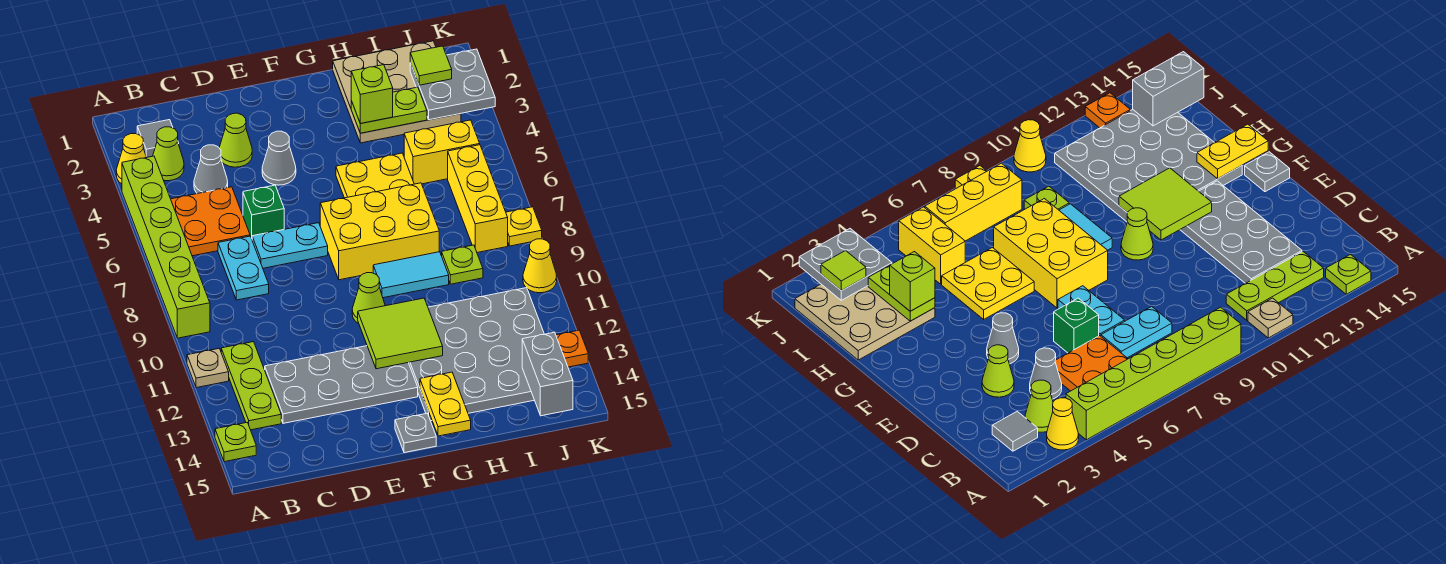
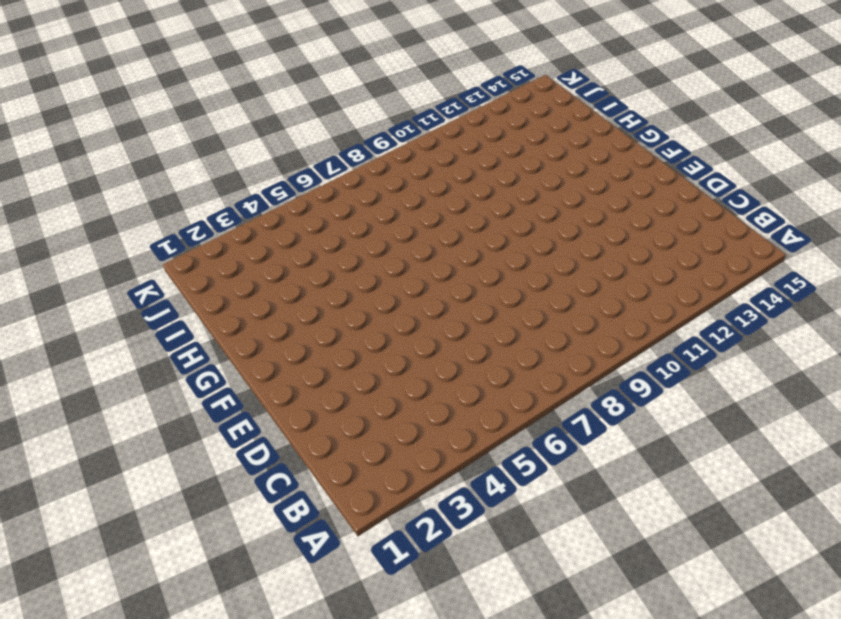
none -> yellow 1x1 cone [116,134,146,184]
none -> lime 1x6 brick [122,156,210,338]
none -> tan 1x1 plate [187,349,229,388]
none -> lime 1x1 plate [215,423,256,462]

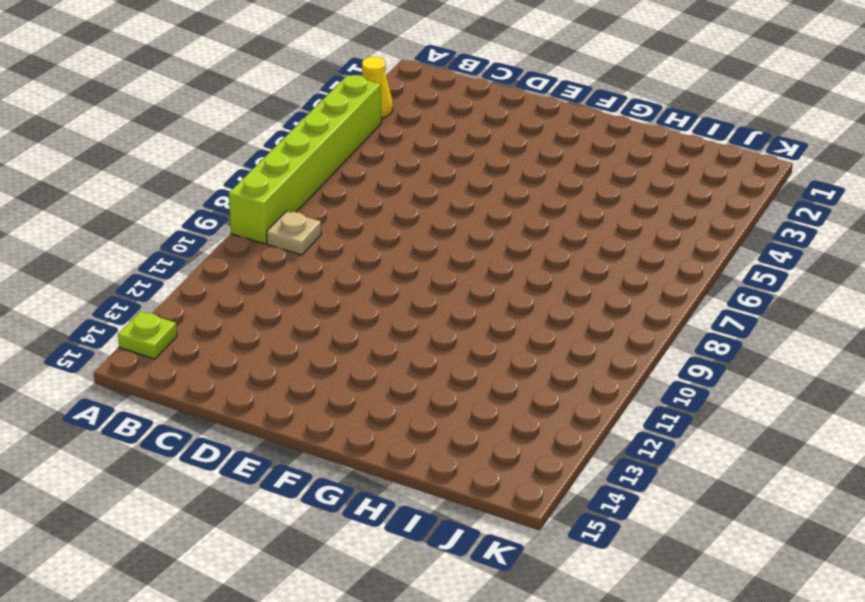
tan 1x1 plate [267,211,321,255] -> tan 1x1 plate moved to [187,349,229,388]
none -> grey 1x1 tile [137,120,179,158]
none -> lime 1x1 cone [153,127,184,181]
none -> orange 2x2 plate [171,187,250,256]
none -> lime 1x3 plate [221,342,281,430]

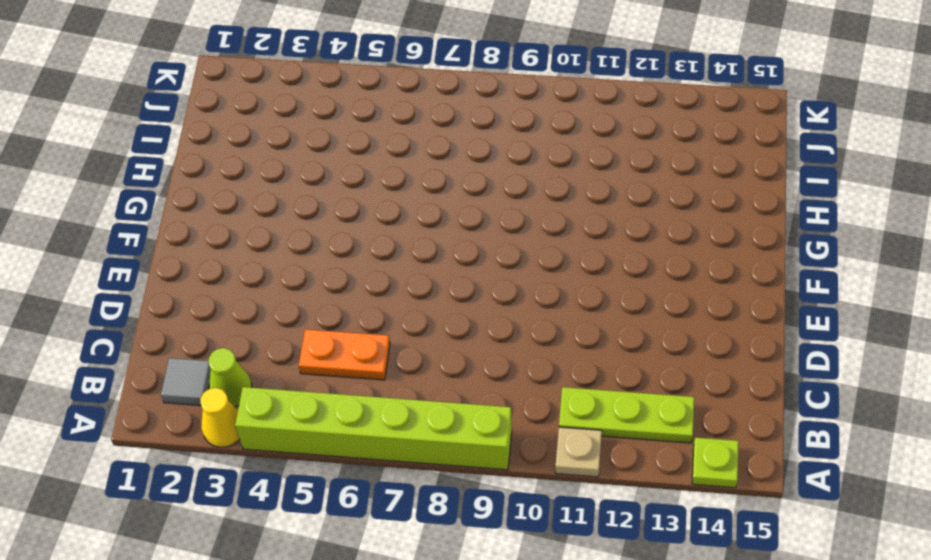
orange 1x2 plate [299,329,390,380] -> orange 2x2 plate [171,187,250,256]
none -> grey 1x1 cone [194,145,228,194]
none -> cyan 1x2 plate [218,236,269,300]
none -> grey 2x4 plate [265,346,418,423]
none -> lime 1x1 cone [219,113,252,167]

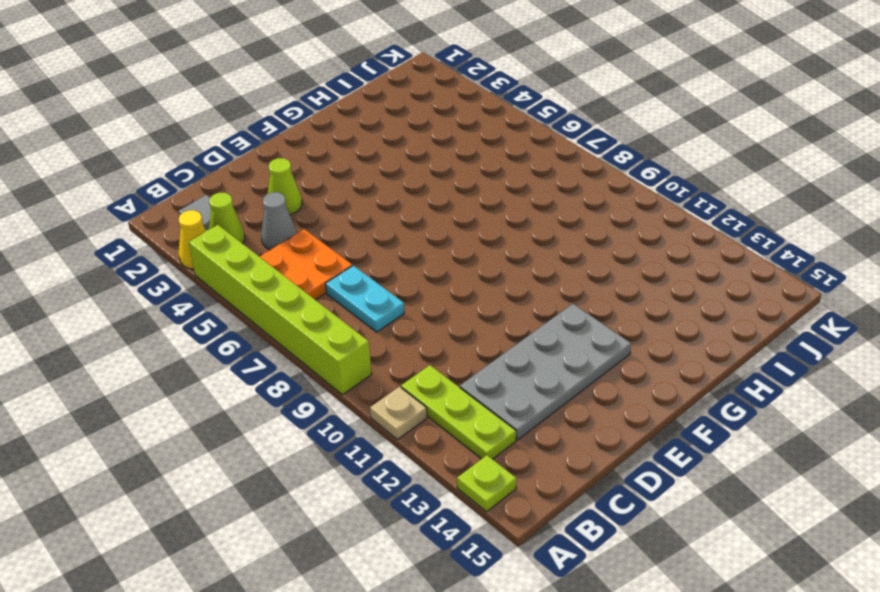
none -> green 1x1 brick [243,185,284,238]
none -> cyan 1x2 plate [252,223,328,268]
none -> grey 1x1 cone [262,131,296,185]
none -> yellow 2x3 brick [320,183,439,280]

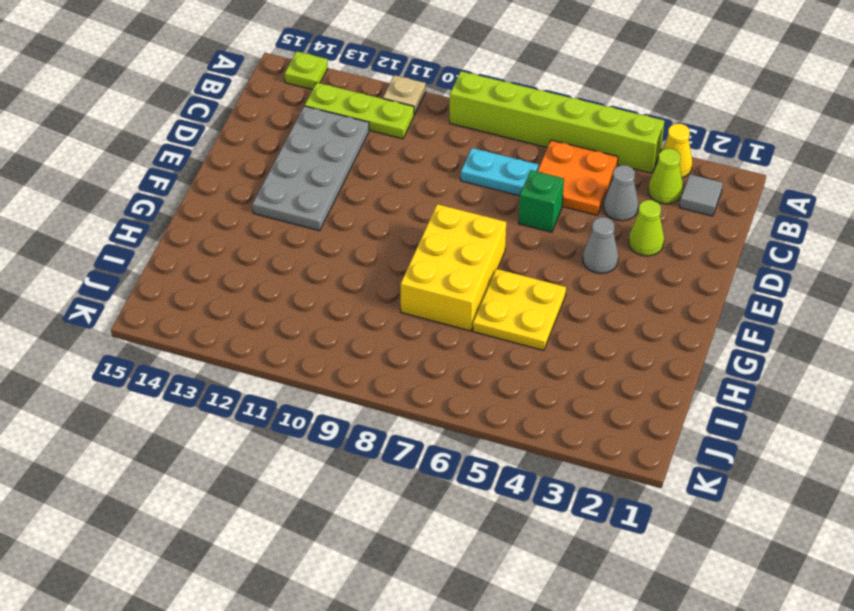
none -> cyan 1x2 plate [252,223,328,268]
none -> lime 1x1 cone [352,273,385,324]
none -> grey 1x1 plate [395,414,436,453]
none -> cyan 1x2 tile [373,252,449,298]

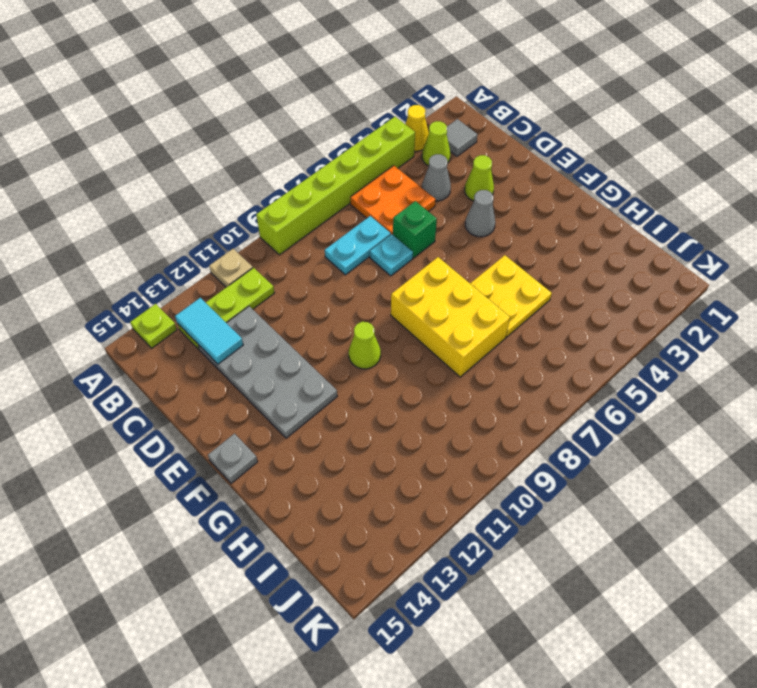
cyan 1x2 tile [175,298,243,364] -> cyan 1x2 tile moved to [373,252,449,298]
cyan 1x1 plate [370,234,413,276] -> cyan 1x2 plate [252,223,328,268]
none -> grey 4x4 plate [409,288,544,421]
none -> tan 3x3 plate [333,41,461,143]
none -> yellow 1x2 brick [404,120,480,184]
none -> lime 1x1 plate [442,245,483,284]

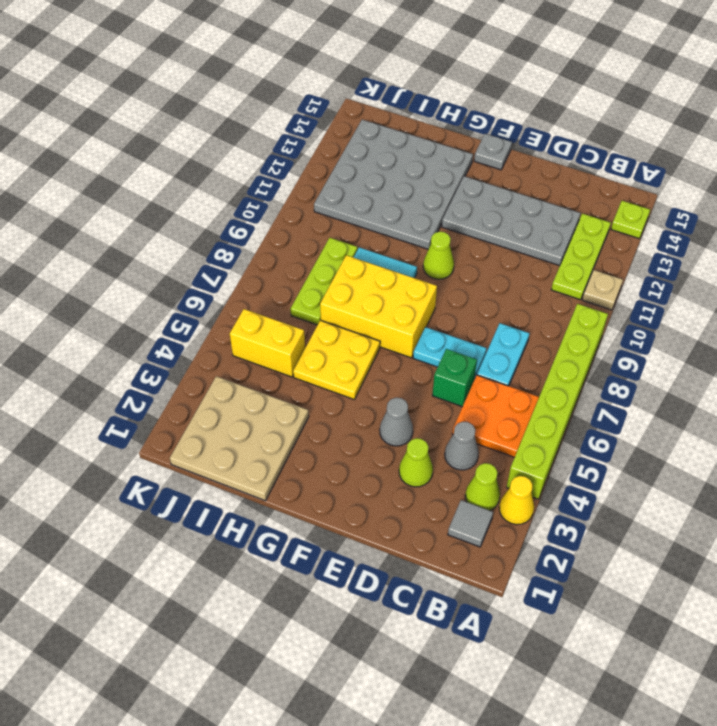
lime 1x3 plate [291,238,357,325] -> lime 1x1 plate [442,245,483,284]
none -> yellow 1x3 brick [448,145,508,253]
none -> yellow 1x1 plate [506,207,542,246]
none -> yellow 1x1 cone [523,239,557,293]
none -> orange 1x1 plate [556,330,588,367]

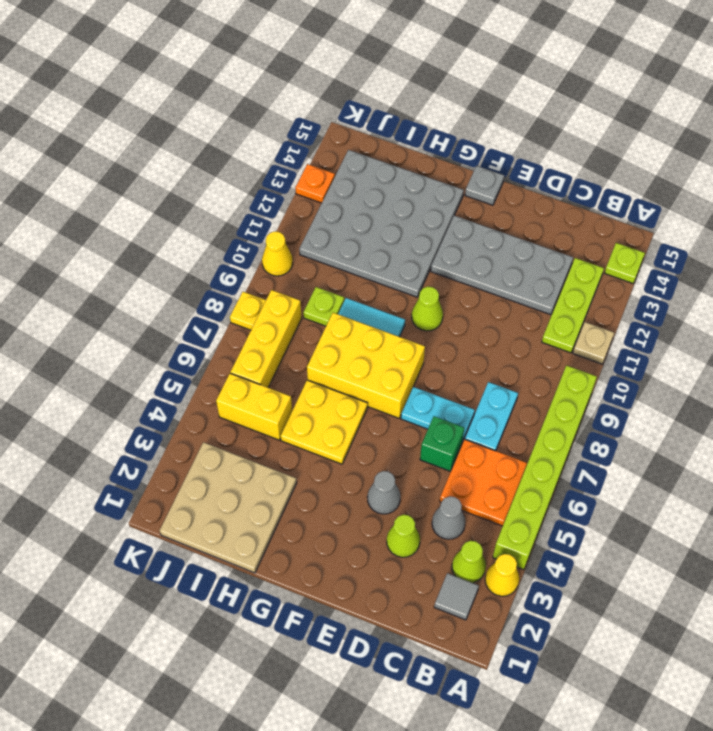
none -> lime 2x2 tile [358,298,443,369]
none -> yellow 1x2 plate [420,372,471,436]
none -> lime 1x2 plate [351,87,427,133]
none -> grey 2x2 plate [410,49,495,120]

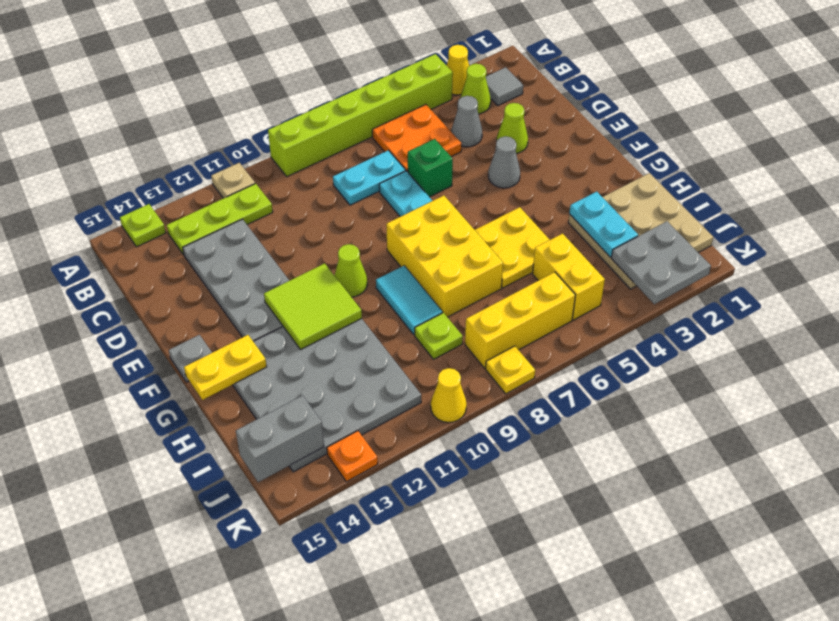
cyan 1x2 plate [569,192,638,257] -> lime 1x2 plate [351,87,427,133]
none -> lime 1x1 brick [351,65,393,124]
none -> lime 1x1 tile [410,46,452,85]

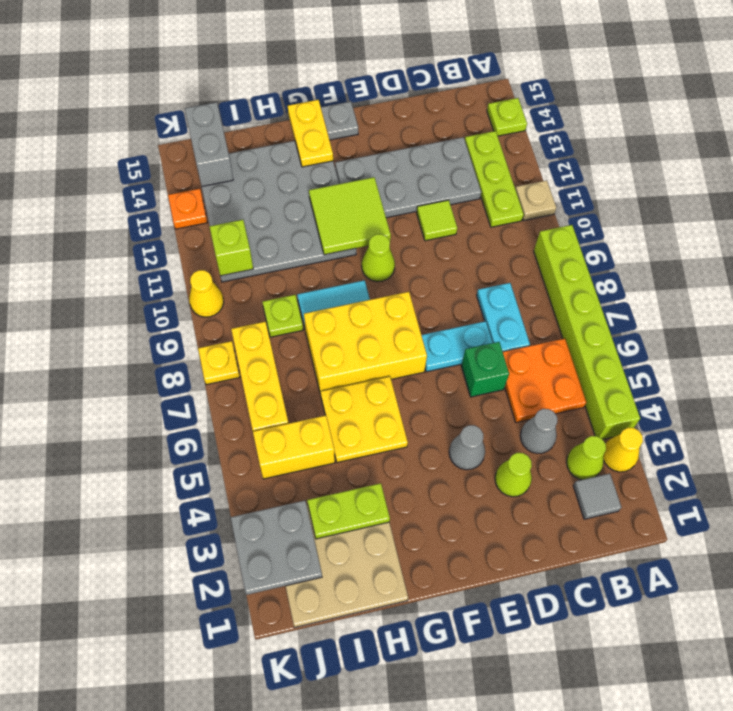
lime 1x1 tile [417,200,457,241] -> lime 1x1 tile moved to [410,46,452,85]
lime 1x1 brick [210,220,253,276] -> lime 1x1 brick moved to [351,65,393,124]

